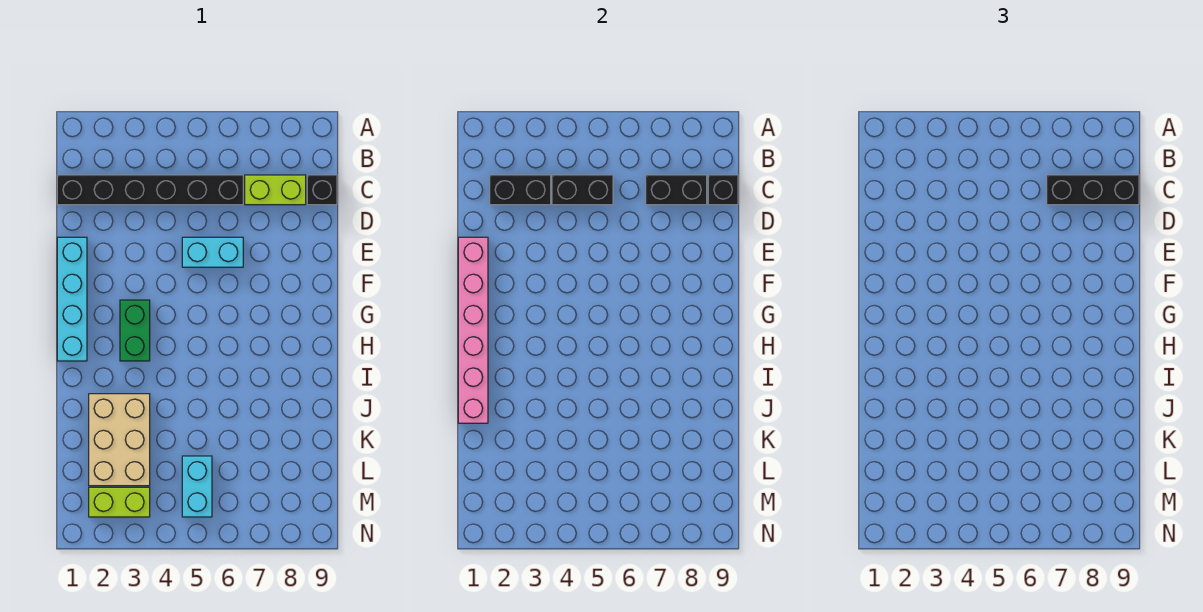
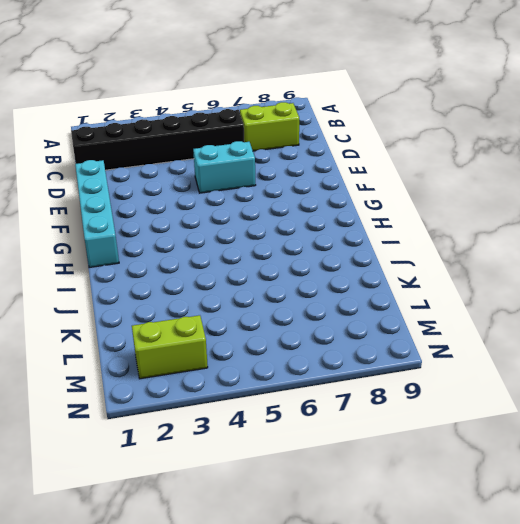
none -> black 1x1 brick [307,175,337,205]
none -> green 1x2 brick [120,300,150,361]
none -> tan 2x3 brick [89,394,150,486]

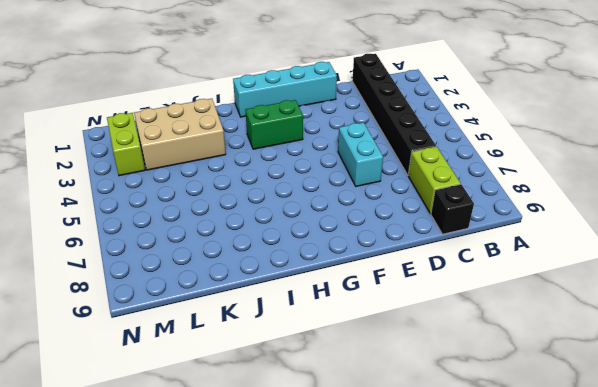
none -> cyan 1x2 brick [182,456,212,517]
none -> black 1x2 brick [490,175,551,205]
none -> black 1x2 brick [552,175,613,205]

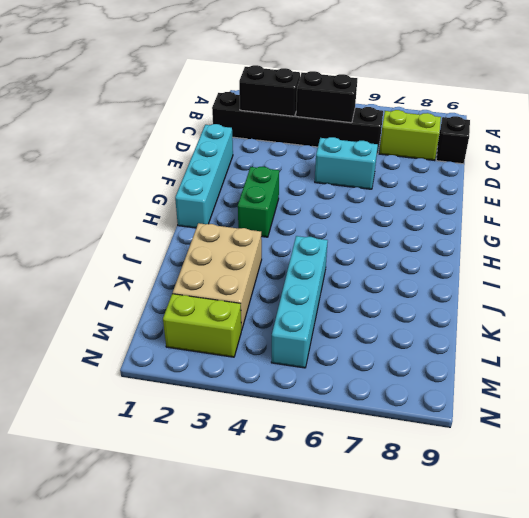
cyan 1x4 brick [271,236,328,368] -> cyan 1x2 brick [182,456,212,517]
none -> black 1x2 brick [646,175,707,205]
none -> black 1x1 brick [708,175,738,205]
none -> pink 1x6 brick [458,237,488,423]

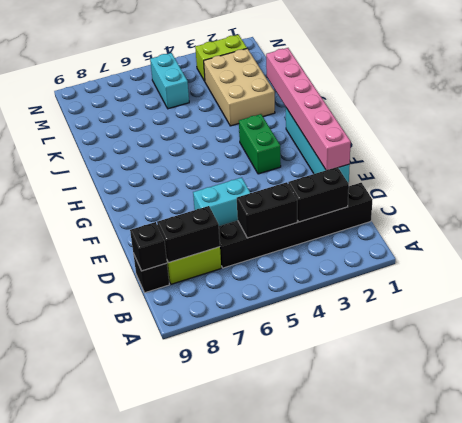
none -> black 1x3 brick [1047,175,1139,205]

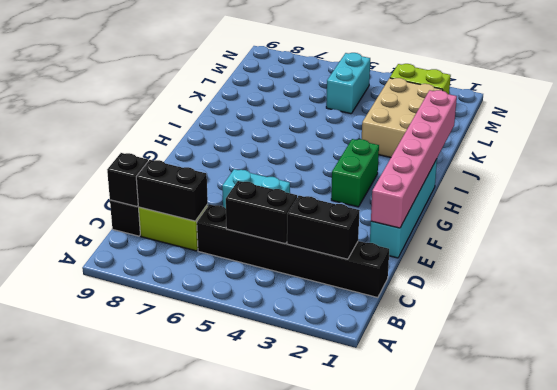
none -> black 1x3 brick [1047,175,1139,205]

